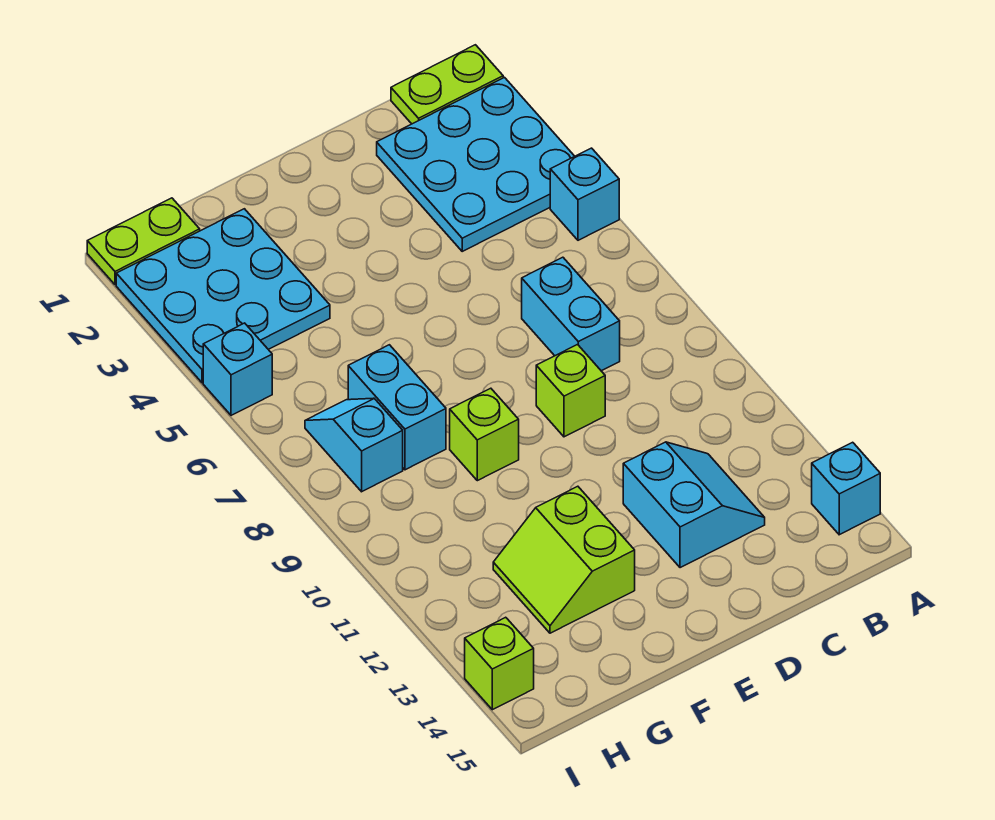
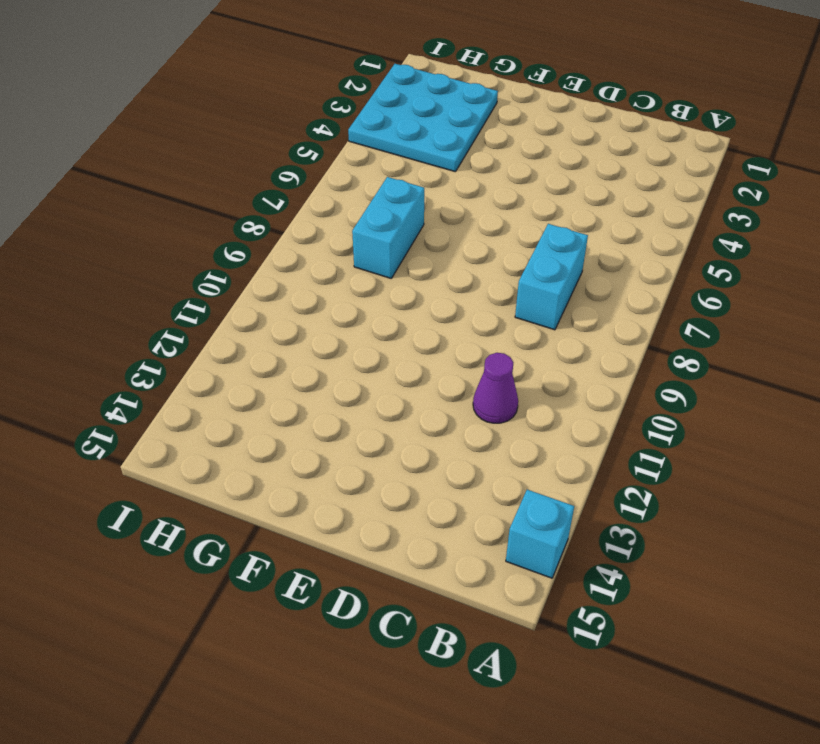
purple 1x1 cone [473,353,518,423] -> none
none -> lime 1x2 plate [391,45,503,124]
none -> cyan 3x3 plate [377,77,575,251]
none -> cyan 1x1 brick [550,148,619,240]

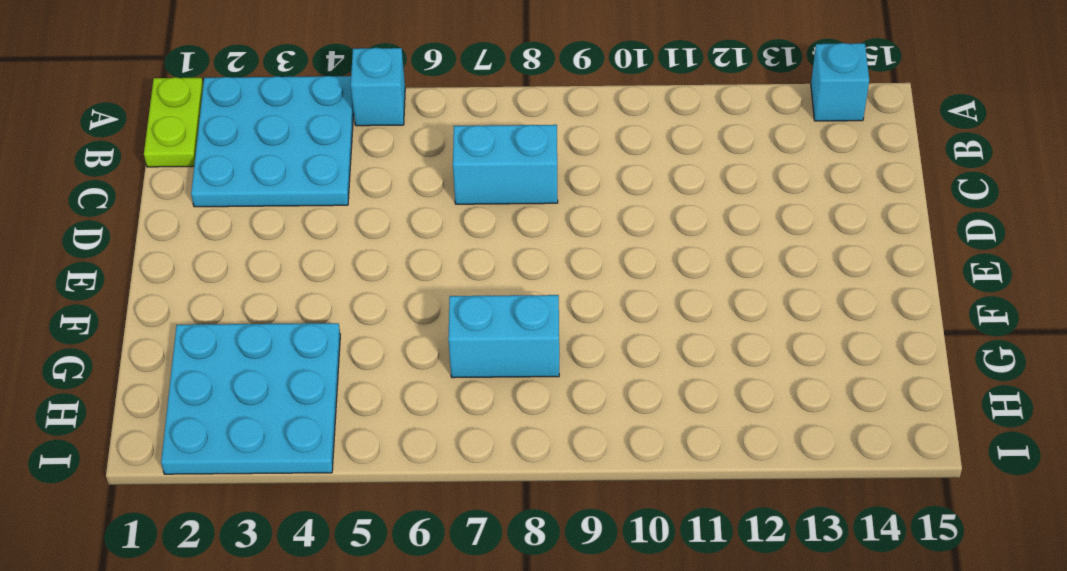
none -> cyan 2x2 slope [623,442,765,568]
none -> lime 1x1 brick [536,345,605,437]
none -> lime 1x1 brick [450,388,519,481]

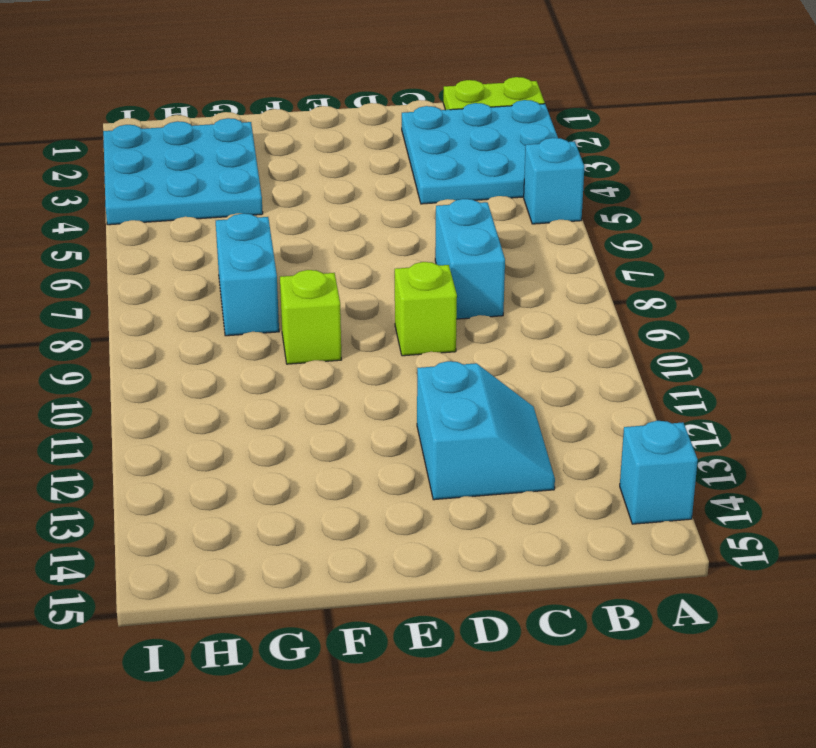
none -> lime 2x2 slope [493,486,635,633]
none -> lime 1x2 plate [87,198,200,285]
none -> cyan 1x2 slope [305,398,403,492]

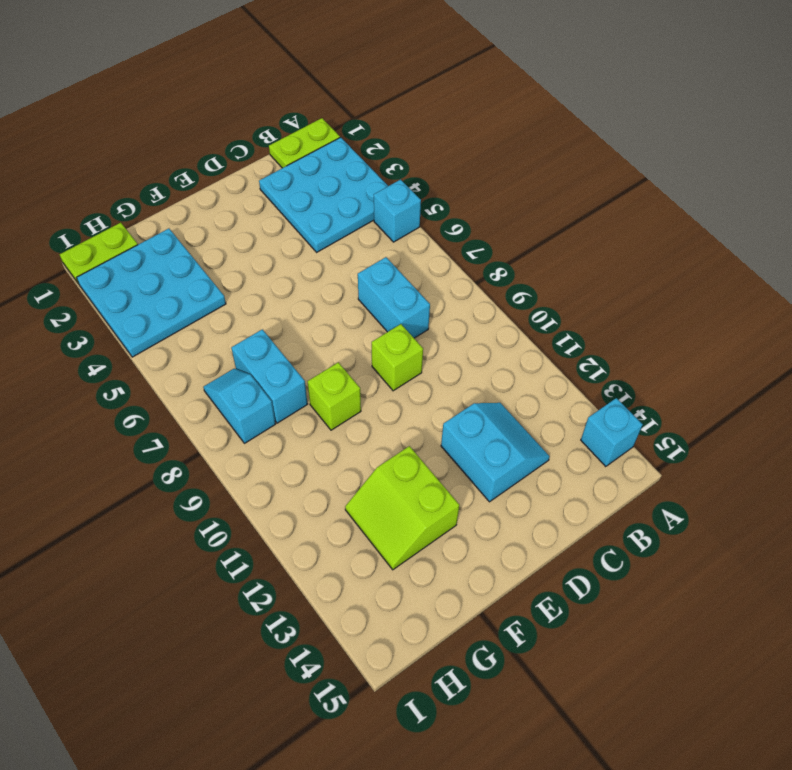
none -> cyan 1x1 brick [203,323,272,415]
none -> lime 1x1 brick [465,617,534,710]

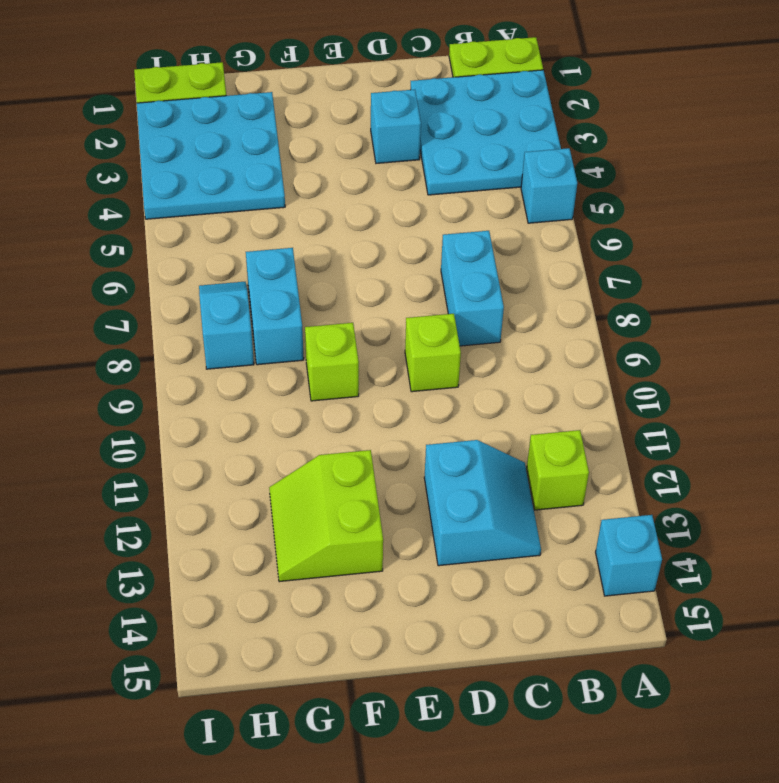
lime 1x1 brick [527,430,589,510] -> lime 1x1 brick moved to [465,617,534,710]
cyan 1x1 brick [371,90,421,163] -> cyan 1x1 brick moved to [203,323,272,415]

